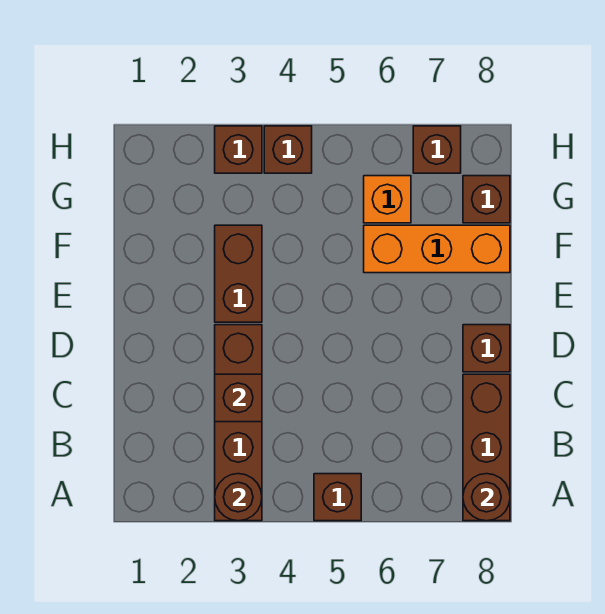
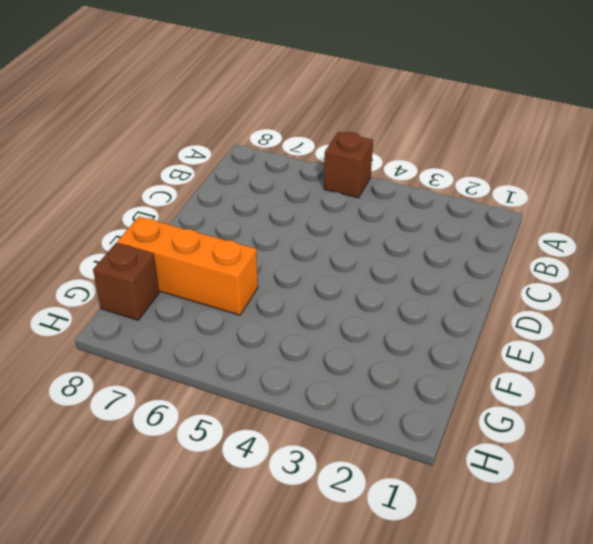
none -> brown 1x4 brick [215,325,262,521]
none -> brown 1x3 brick [463,374,510,521]
none -> brown 1x1 brick [463,325,510,372]

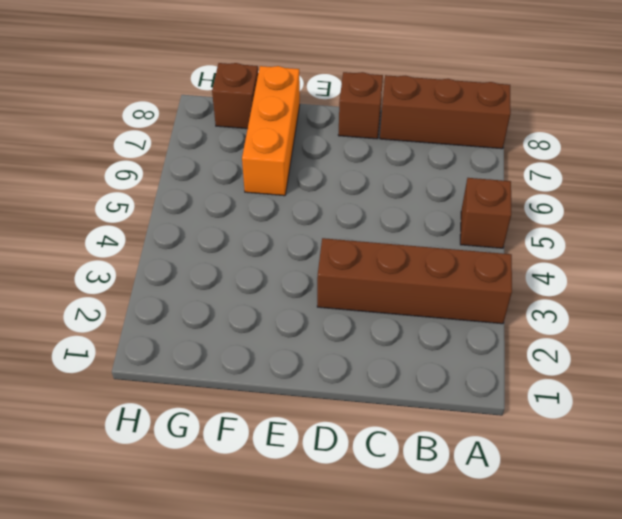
none -> brown 1x2 brick [215,225,262,322]
none -> orange 1x1 brick [364,176,411,223]
none -> brown 1x1 brick [215,126,262,173]

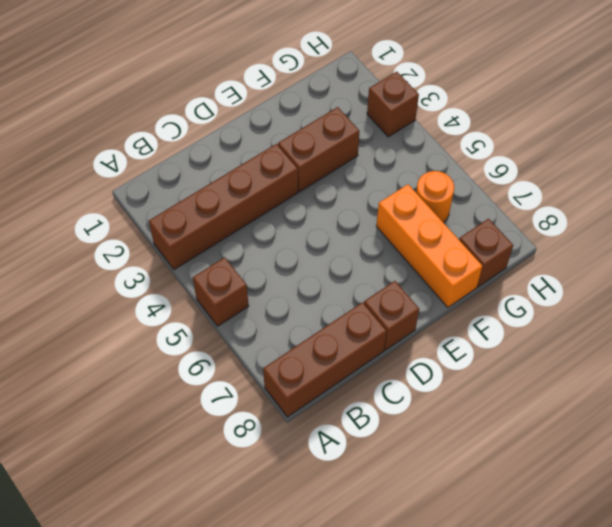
orange 1x1 round brick [416,171,454,223] -> orange 1x1 brick [364,176,411,223]
none -> brown 1x1 brick [264,126,312,173]
none -> brown 1x1 brick [413,126,461,173]
none -> brown 1x1 round brick [215,474,262,521]

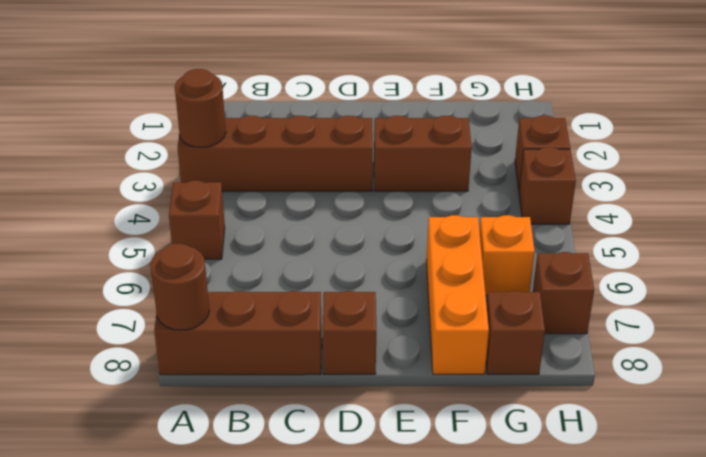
none -> brown 1x1 brick [215,374,262,422]

